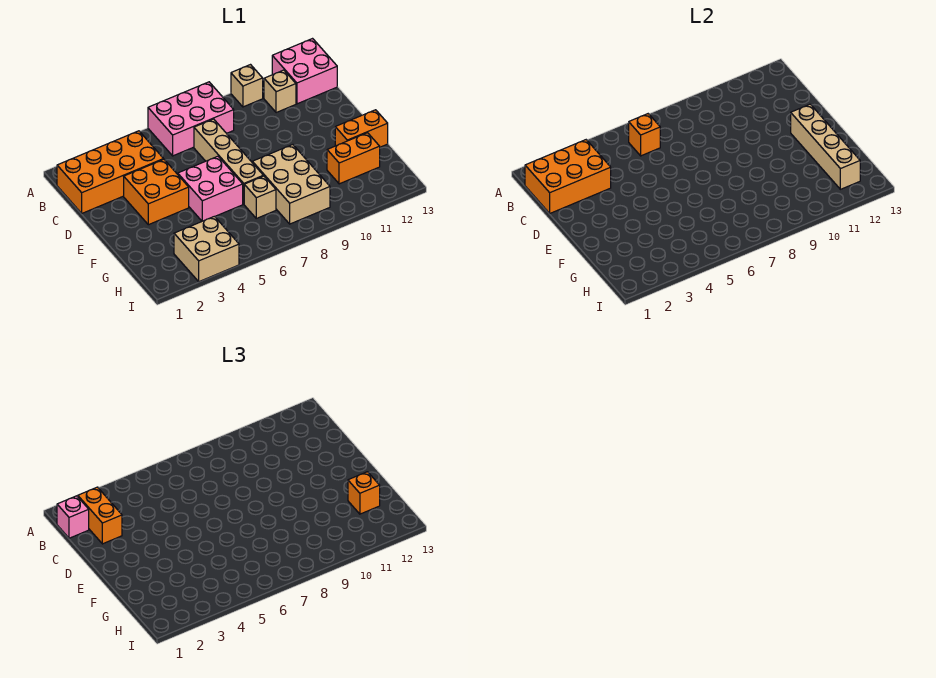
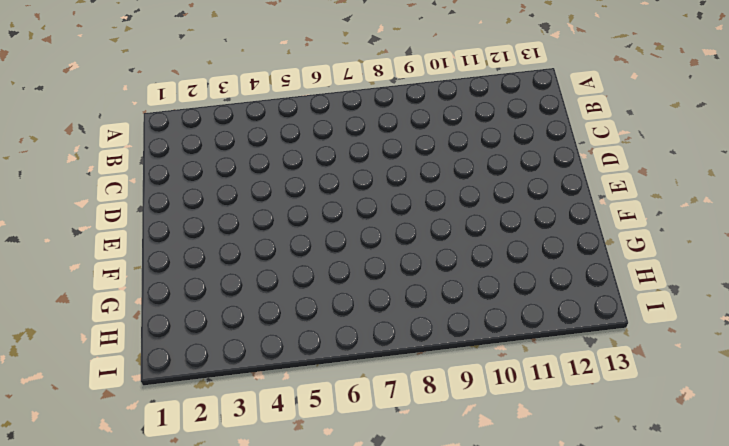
none -> pink 2x3 brick [148,82,234,156]
none -> tan 1x1 brick [231,65,263,107]
none -> pink 2x2 brick [272,39,337,104]

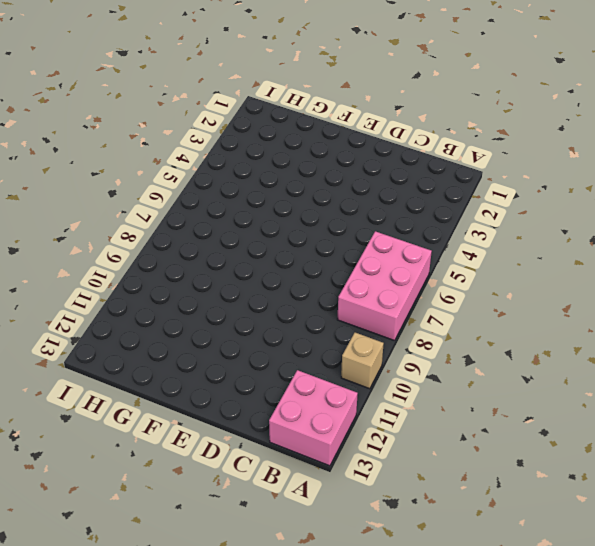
none -> orange 2x4 brick [57,131,163,213]
none -> tan 1x1 brick [264,70,296,113]
none -> tan 1x4 brick [194,119,263,204]

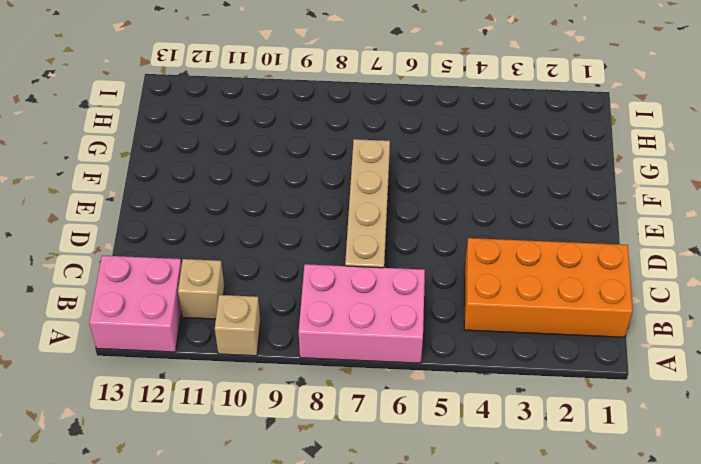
none -> orange 2x2 brick [124,159,189,225]
none -> pink 2x2 brick [178,156,243,221]
none -> tan 2x3 brick [252,145,330,224]

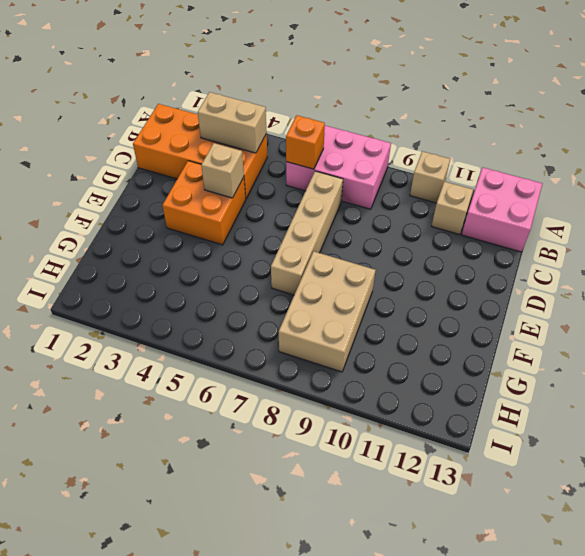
tan 1x2 brick [198,92,267,153] -> orange 2x3 brick [525,140,611,213]
tan 1x1 brick [201,143,244,198] -> tan 1x1 brick moved to [244,176,276,218]
none -> pink 2x2 brick [178,156,243,221]
none -> orange 1x2 brick [335,110,388,147]
none -> orange 1x2 brick [327,133,380,184]

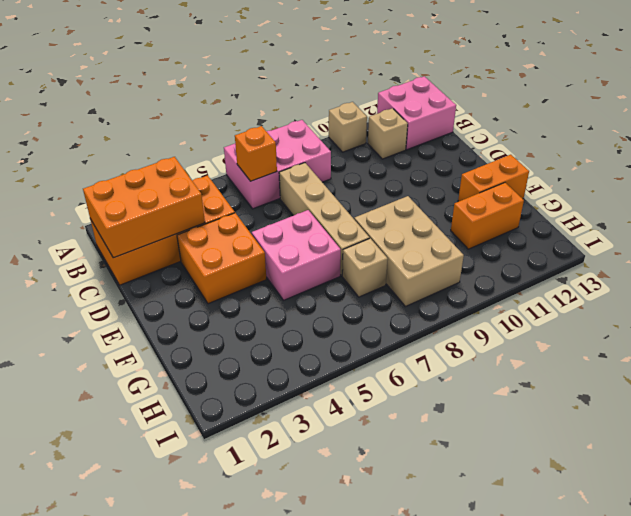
none -> tan 2x2 brick [174,216,239,282]
none -> tan 1x4 brick [791,104,860,189]
none -> pink 1x1 brick [57,496,89,538]

